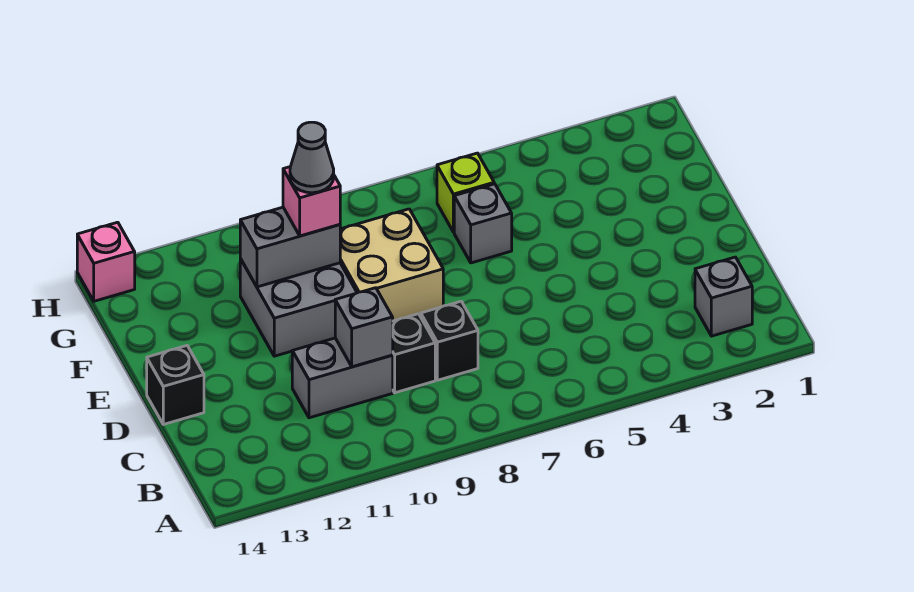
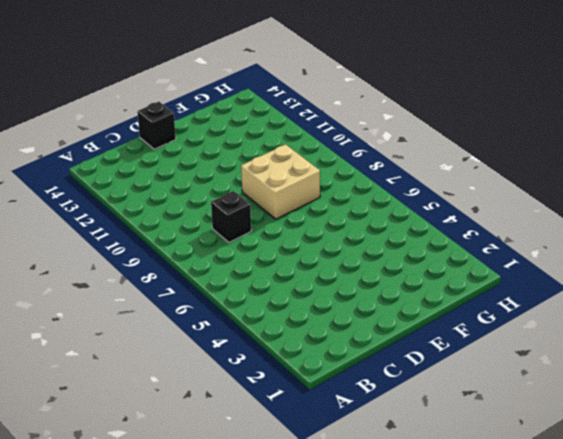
none -> grey 1x1 brick [695,257,752,336]
none -> black 1x1 brick [392,314,435,393]
none -> grey 1x2 brick [292,338,393,418]

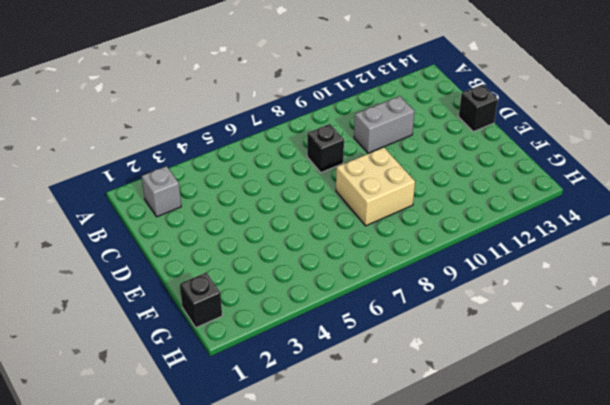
black 1x1 brick [180,272,222,328] -> black 1x1 brick moved to [392,314,435,393]
none -> grey 2x2 brick [240,259,357,356]
none -> grey 1x1 brick [454,184,512,263]
none -> lime 1x1 brick [437,153,494,232]

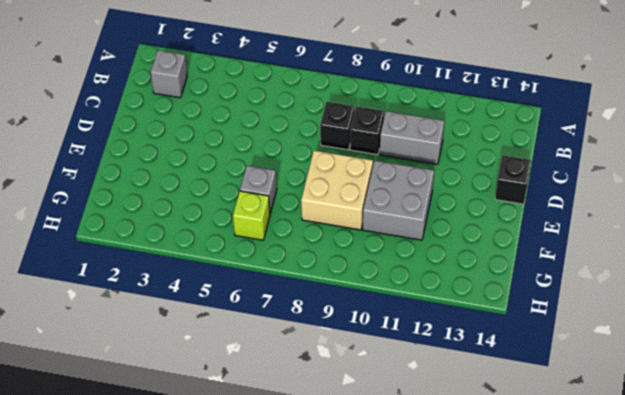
none -> pink 1x1 brick [77,222,135,301]
none -> grey 1x1 brick [335,288,393,367]
none -> grey 1x2 brick [240,207,340,287]

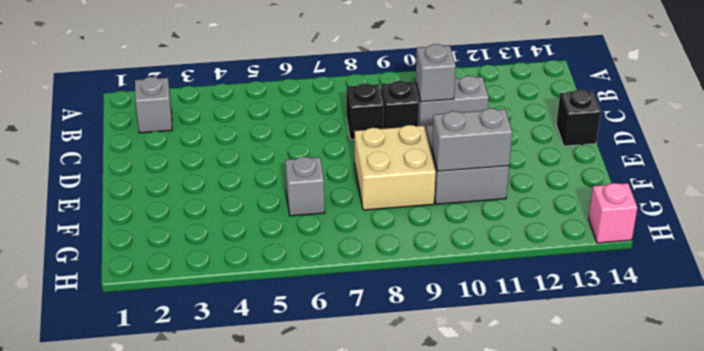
none -> lime 1x1 brick [437,153,494,232]
none -> pink 1x1 brick [283,167,340,236]
none -> grey 1x1 cone [290,122,334,193]

